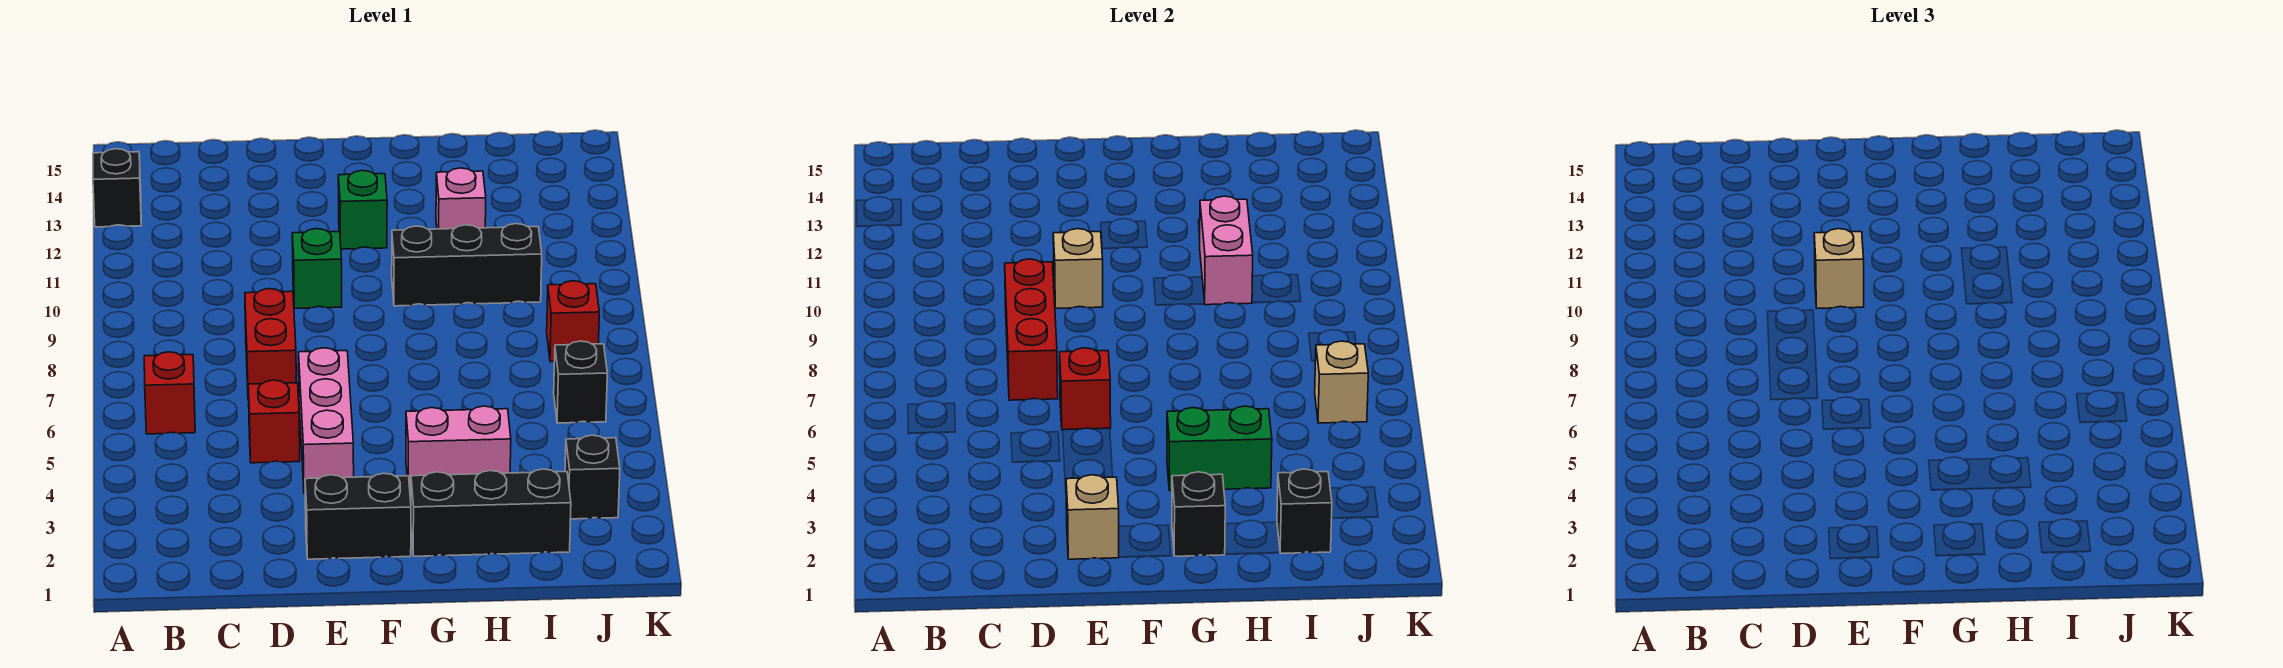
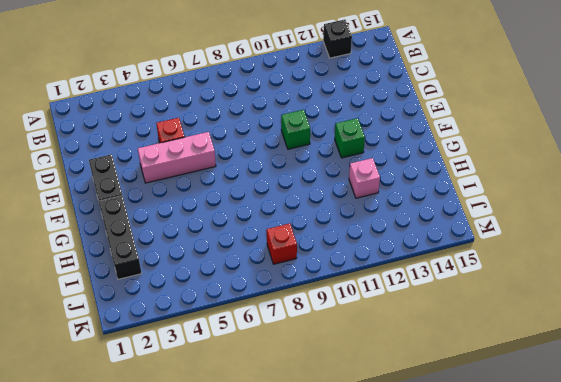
none -> red 1x1 brick [144,352,195,434]
none -> red 1x2 brick [245,289,296,400]
none -> pink 1x2 brick [406,406,511,491]

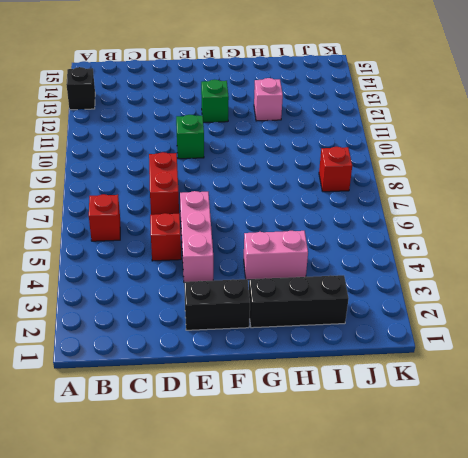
none -> black 1x3 brick [392,224,542,306]
none -> black 1x1 brick [565,435,620,519]
none -> black 1x1 brick [554,341,607,423]

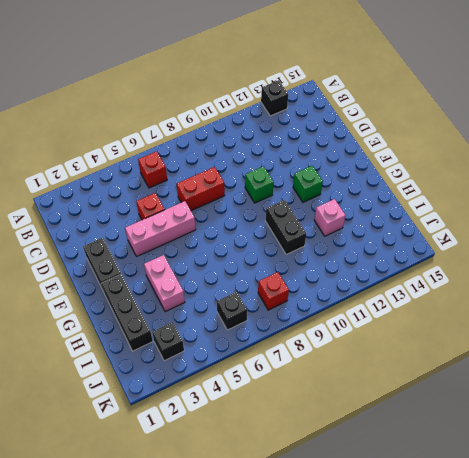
black 1x2 brick [265,200,306,255] -> black 1x3 brick [392,224,542,306]
none -> red 1x3 brick [1005,259,1058,400]
none -> tan 1x1 brick [1066,475,1119,559]
none -> red 1x1 brick [1060,348,1111,430]

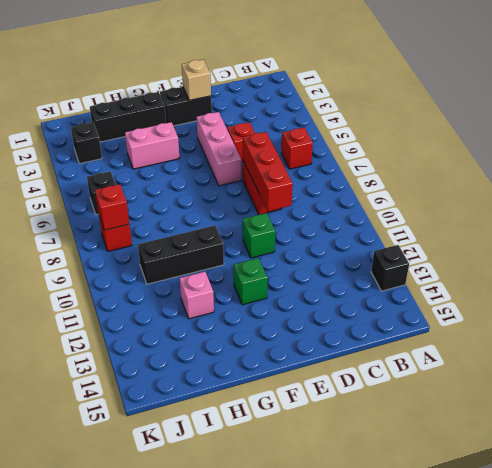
red 1x1 brick [95,184,129,230] -> red 1x1 brick moved to [1060,348,1111,430]
none -> tan 1x1 brick [1053,229,1103,308]
none -> black 1x1 brick [1172,472,1225,556]
none -> green 1x2 brick [1167,406,1272,491]

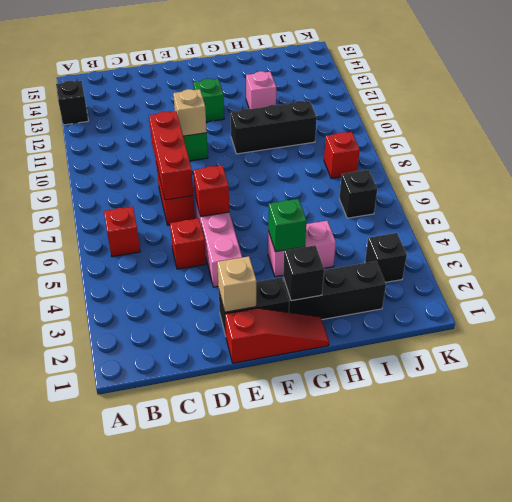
red 1x3 slope [225,308,329,363] -> none
green 1x1 brick [268,199,307,252] -> green 1x2 brick [1167,406,1272,491]
none -> pink 1x2 brick [1200,196,1253,305]
none -> black 1x1 brick [1277,469,1332,554]
none -> tan 1x1 brick [1315,341,1368,423]

